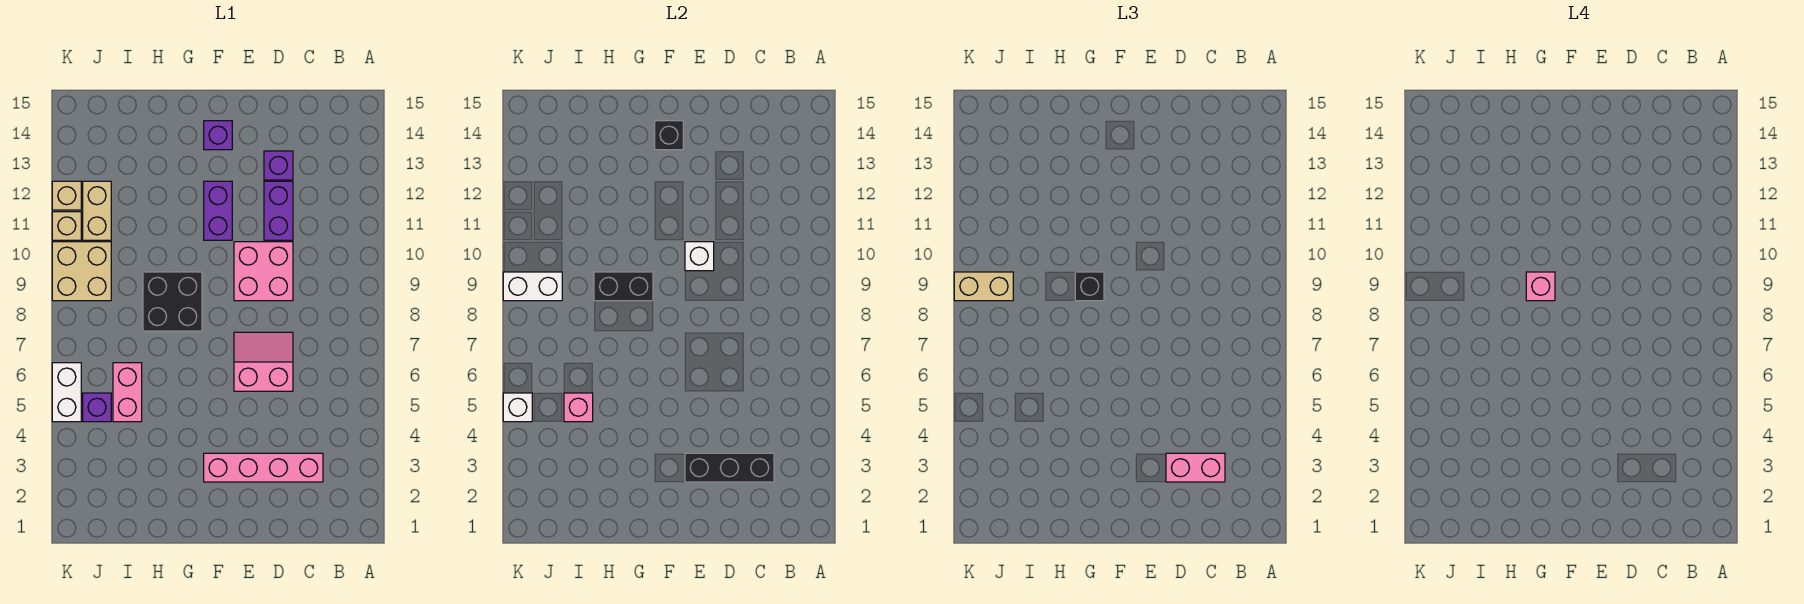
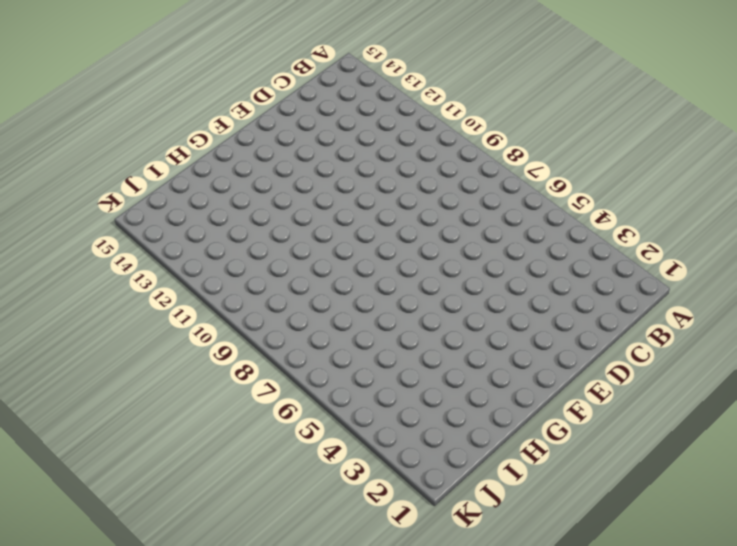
none -> pink 1x4 brick [204,453,323,482]
none -> pink 2x2 slope [234,332,293,391]
none -> pink 2x2 brick [234,242,293,301]

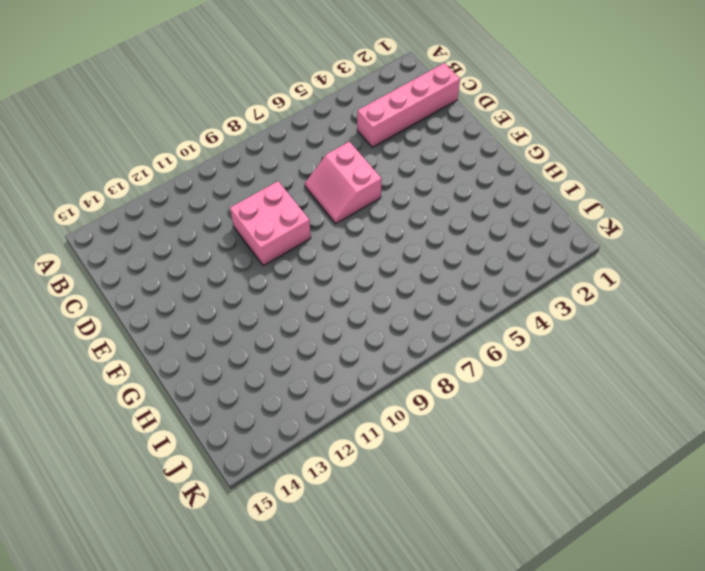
pink 1x4 brick [357,63,460,147] -> pink 1x4 brick turned to [204,453,323,482]
none -> purple 1x2 brick [264,181,293,240]
none -> purple 1x1 brick [264,151,293,180]
none -> purple 1x2 brick [204,181,232,240]

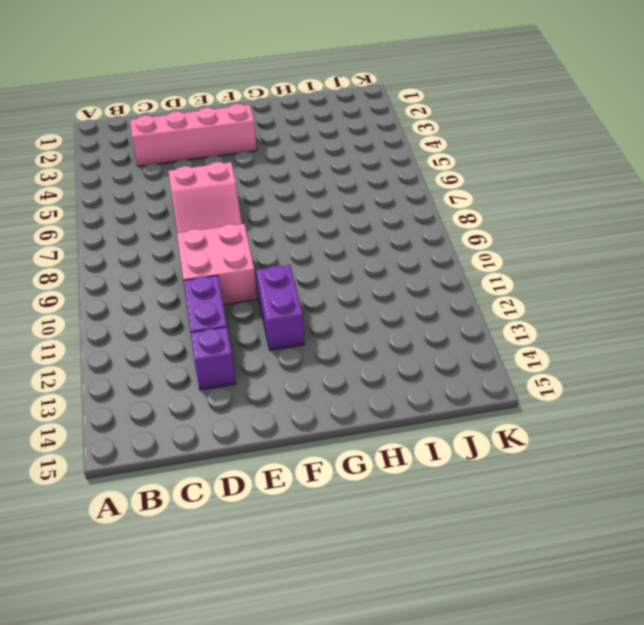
none -> purple 1x1 brick [204,121,232,150]
none -> black 2x2 brick [143,272,202,331]
none -> pink 1x2 brick [113,363,142,422]

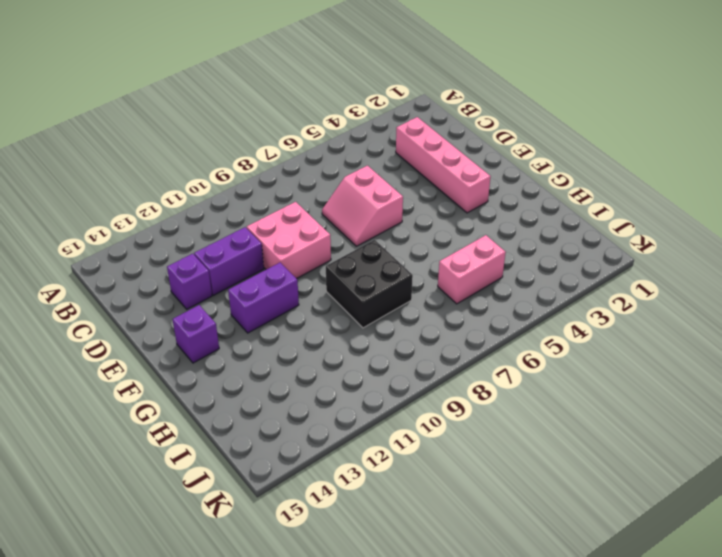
none -> purple 1x1 brick [83,393,111,422]
none -> tan 2x2 brick [52,242,111,301]
none -> tan 1x2 brick [83,181,111,240]

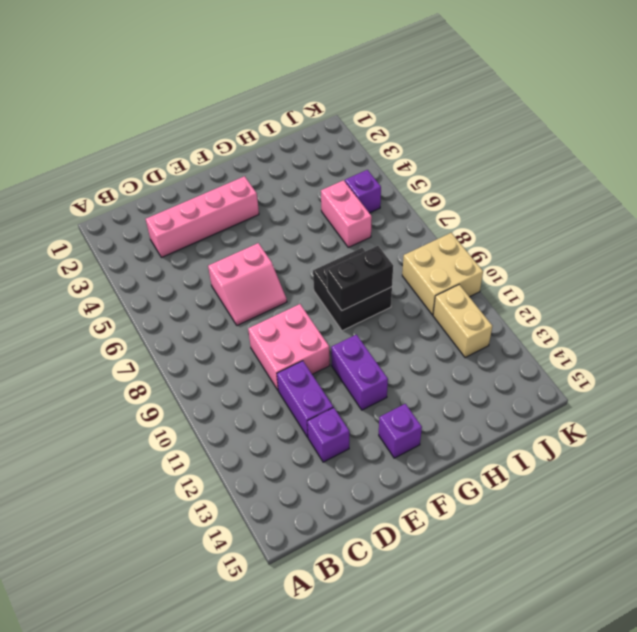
none -> white 1x2 brick [52,363,81,422]
none -> tan 1x1 brick [52,212,81,240]
none -> tan 1x1 brick [52,181,81,210]

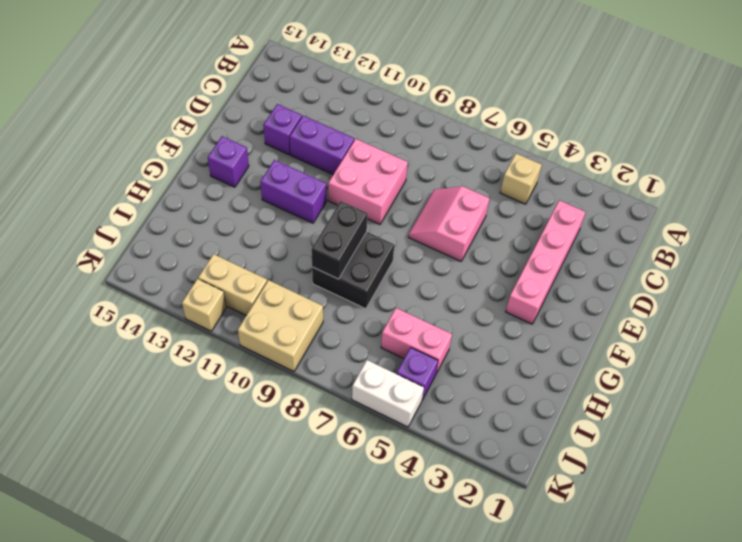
tan 1x1 brick [500,154,542,204] -> tan 1x1 brick moved to [52,212,81,240]
none -> black 1x3 brick [685,453,774,482]
none -> white 1x1 brick [685,242,714,271]
none -> black 1x1 brick [655,121,683,150]

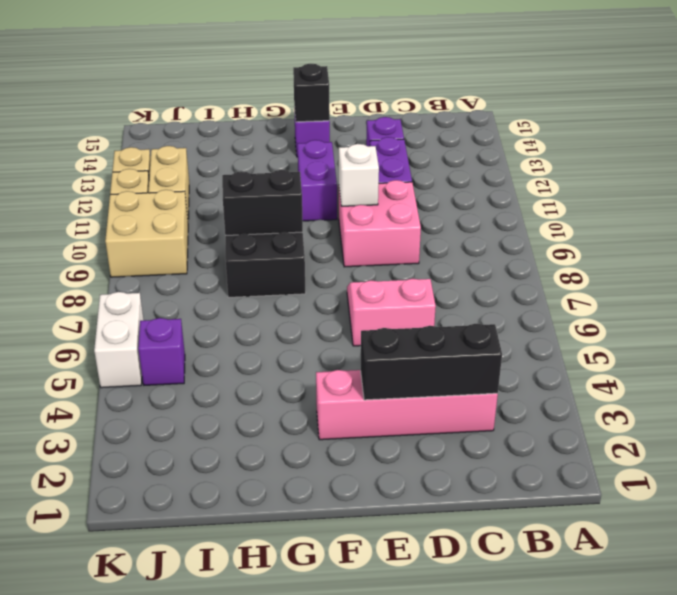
none -> pink 1x2 brick [113,363,142,422]
none -> pink 1x1 brick [564,393,593,422]
none -> white 1x2 brick [503,272,562,301]

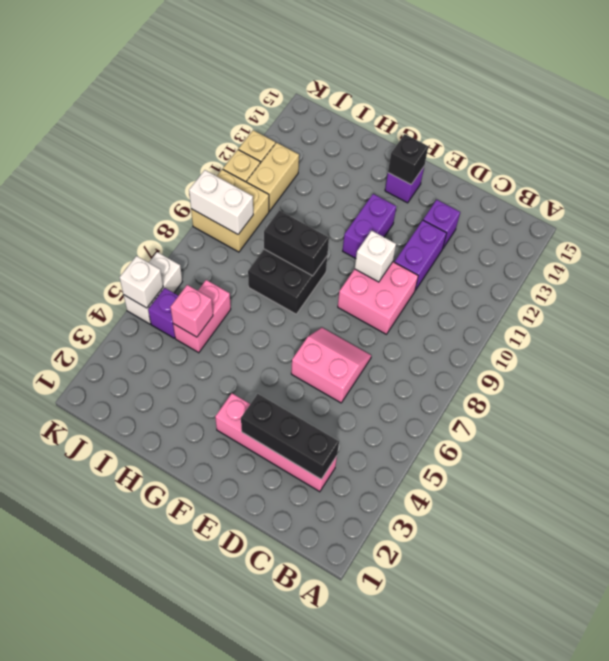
none -> pink 1x2 brick [1166,453,1225,482]
none -> black 1x1 brick [1075,272,1104,301]
none -> tan 1x2 brick [954,272,1013,301]

